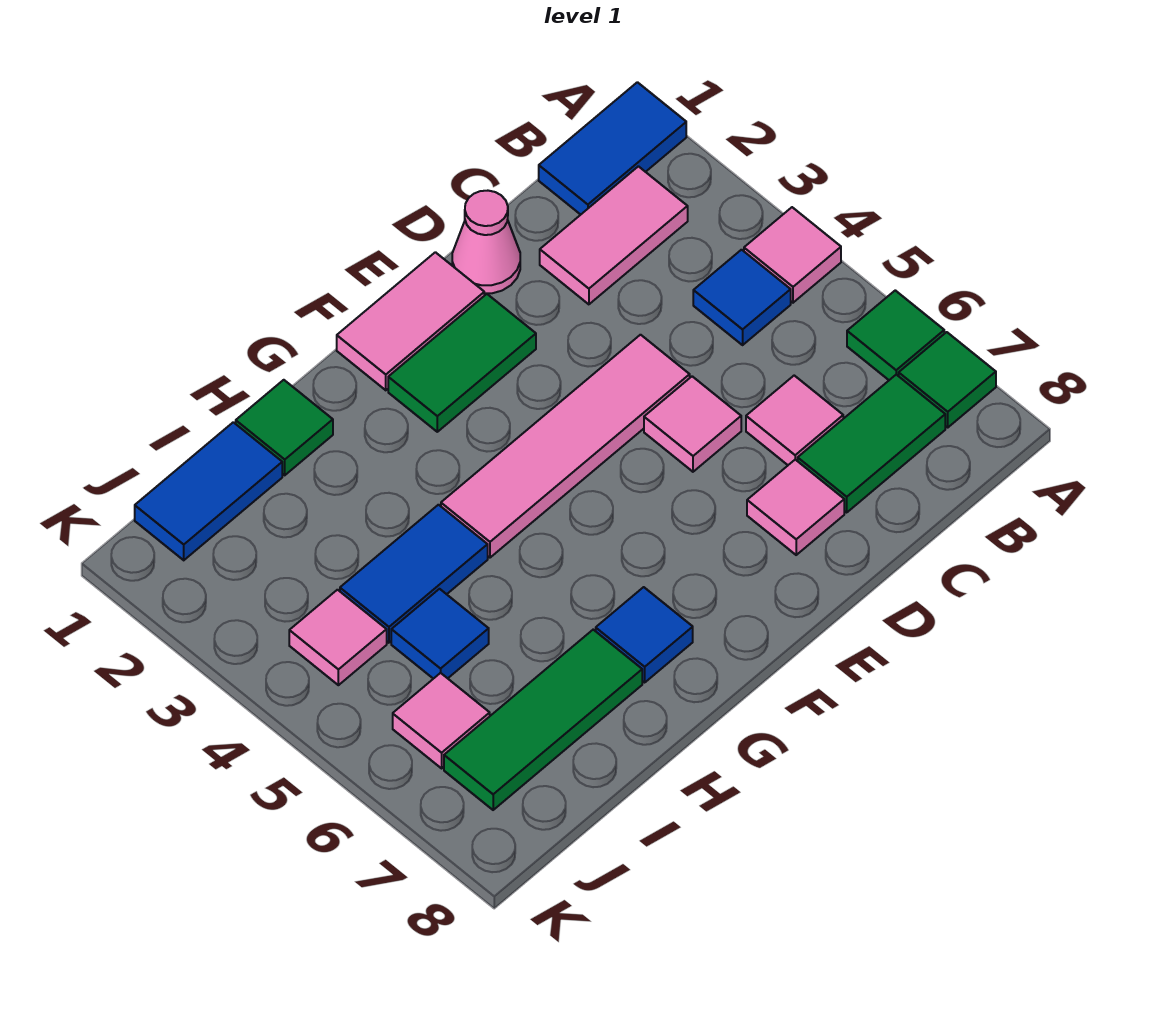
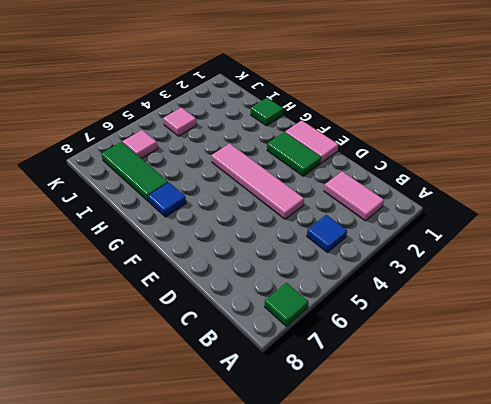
none -> blue 1x2 tile [539,82,686,215]
none -> pink 1x1 tile [744,207,841,303]
none -> green 1x1 tile [847,290,944,380]

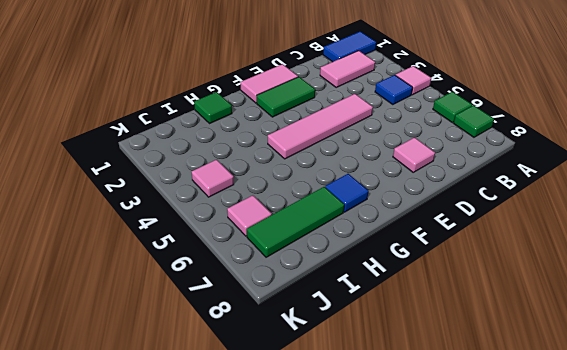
none -> green 1x2 tile [798,375,945,512]
none -> pink 1x1 tile [746,376,843,465]
none -> pink 1x1 cone [452,191,520,293]

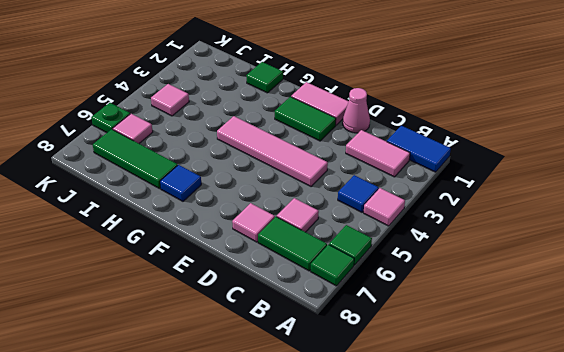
green 1x1 plate [91,103,130,133] -> none
none -> pink 1x1 tile [644,376,741,472]
none -> blue 1x2 tile [340,505,488,643]
none -> blue 1x2 tile [135,422,282,560]

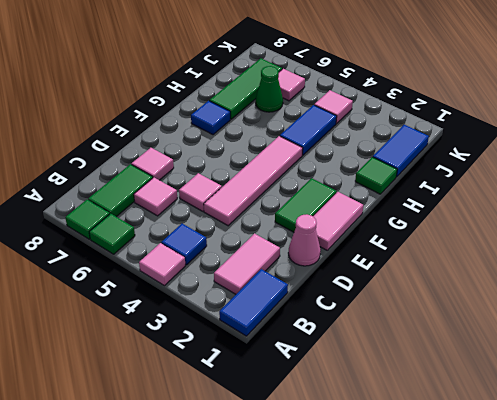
green 1x1 cone [256,66,283,112] -> none
none -> blue 1x1 tile [391,589,489,679]

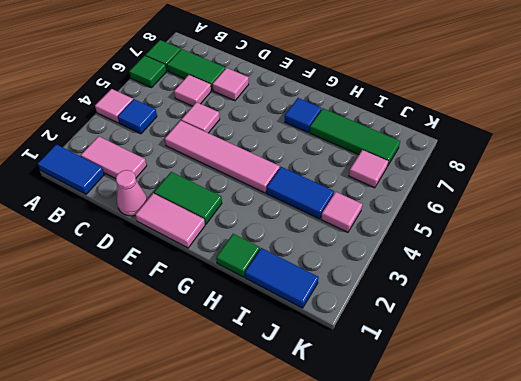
none -> blue 1x1 tile [391,589,489,679]

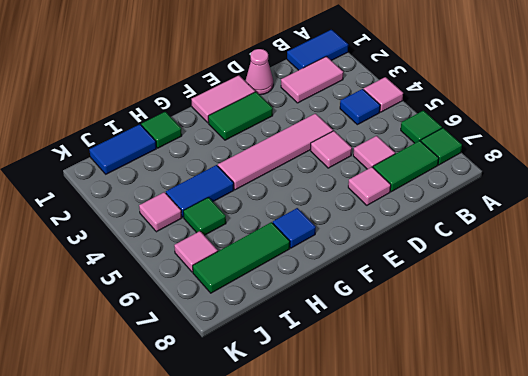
green 1x1 tile [183,197,226,235] -> blue 1x1 tile [391,589,489,679]

